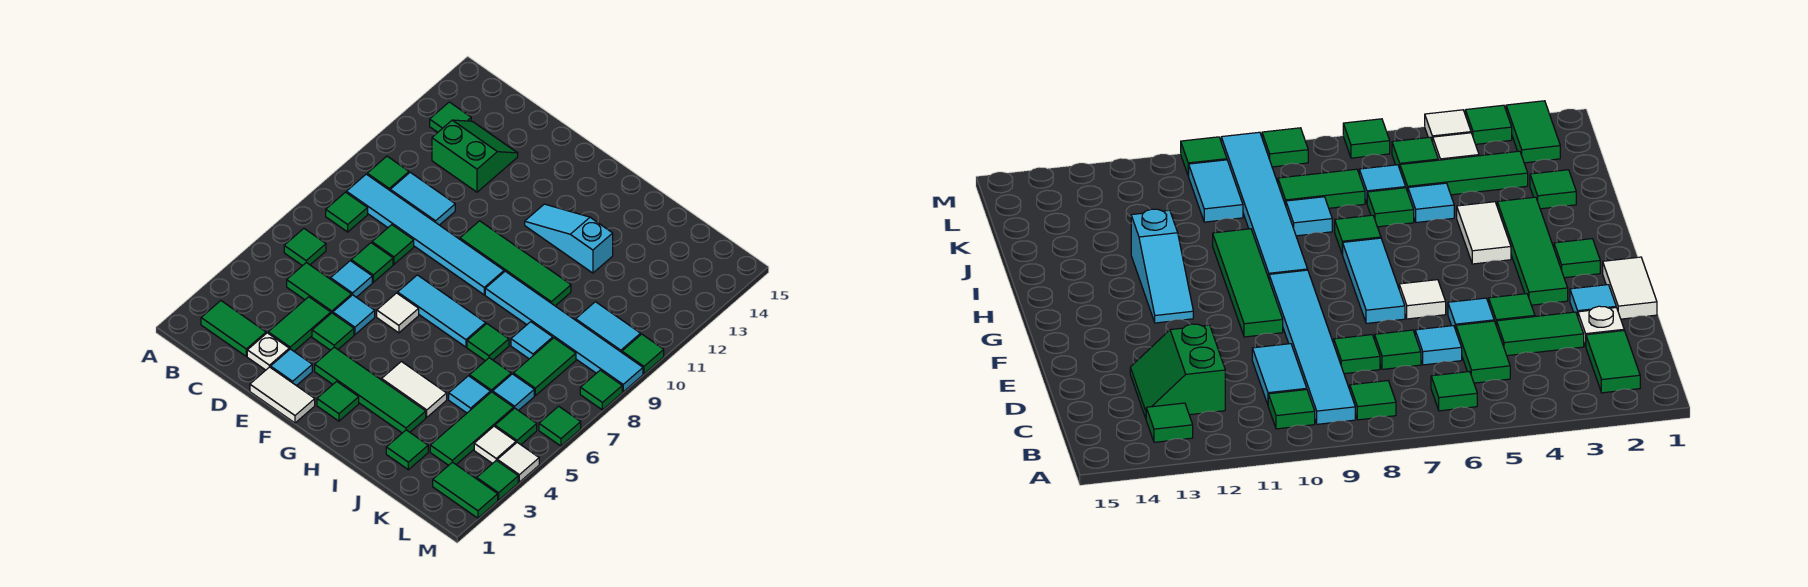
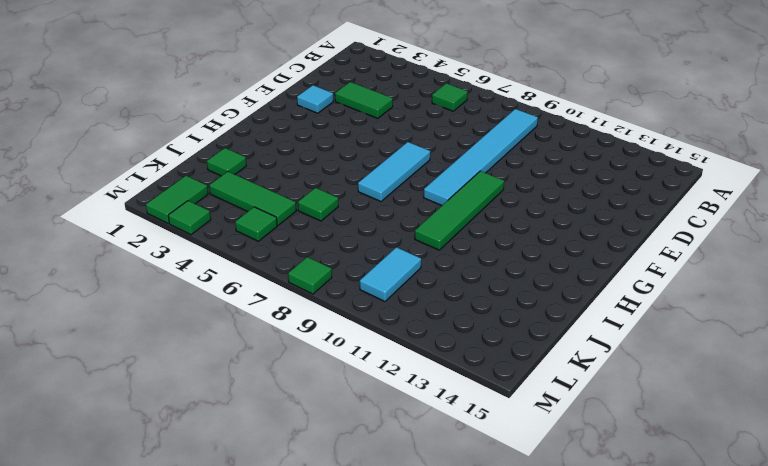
none -> green 1x2 tile [201,301,266,356]
none -> green 1x1 tile [326,192,368,232]
none -> green 1x1 tile [367,156,409,190]
none -> green 1x1 tile [430,102,471,132]

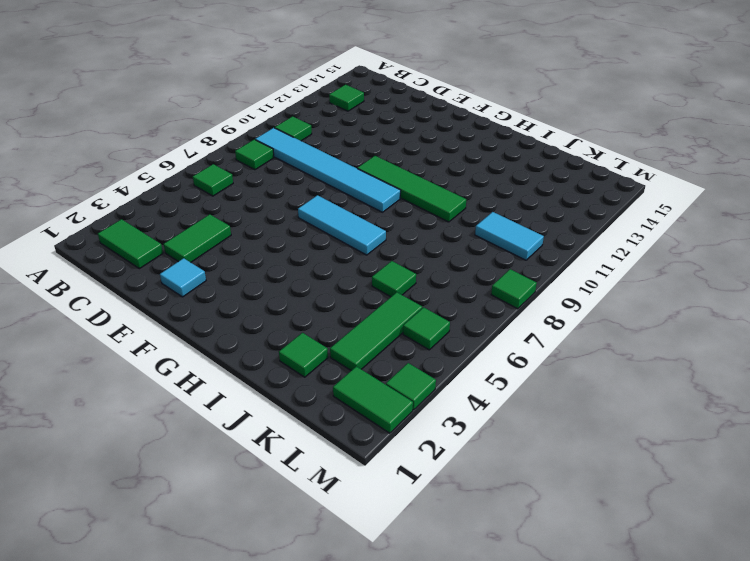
none -> green 1x2 tile [287,263,352,313]
none -> cyan 1x2 tile [390,172,455,225]
none -> green 2x2 slope [432,120,518,192]
none -> white 1x1 plate [247,333,289,370]

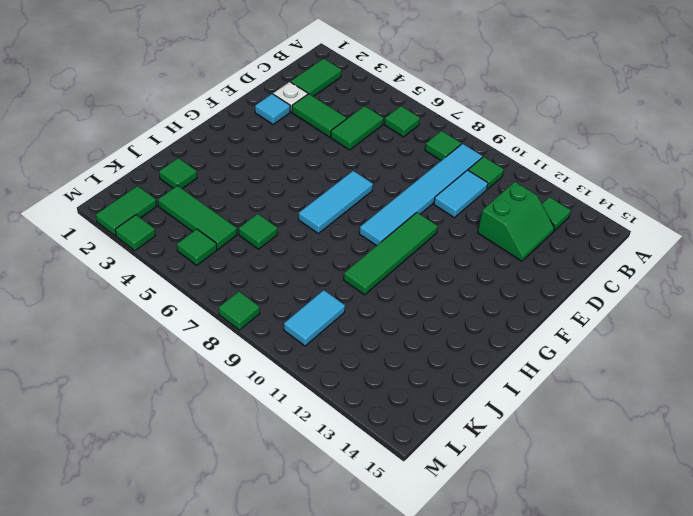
none -> cyan 1x1 tile [330,261,372,297]
none -> green 1x1 tile [351,243,393,282]
none -> green 1x1 tile [372,225,414,264]
none -> white 1x2 tile [250,367,315,423]

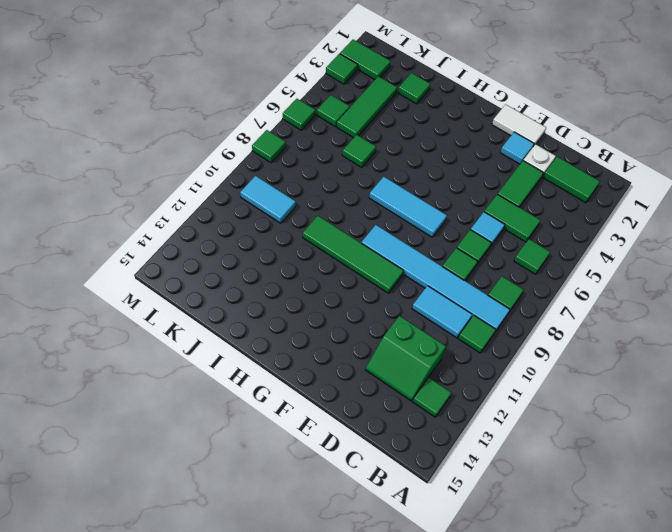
none -> green 1x1 tile [312,313,354,350]
none -> cyan 1x1 tile [333,295,375,335]
none -> green 1x4 tile [315,347,426,433]
none -> white 1x1 tile [377,293,419,333]

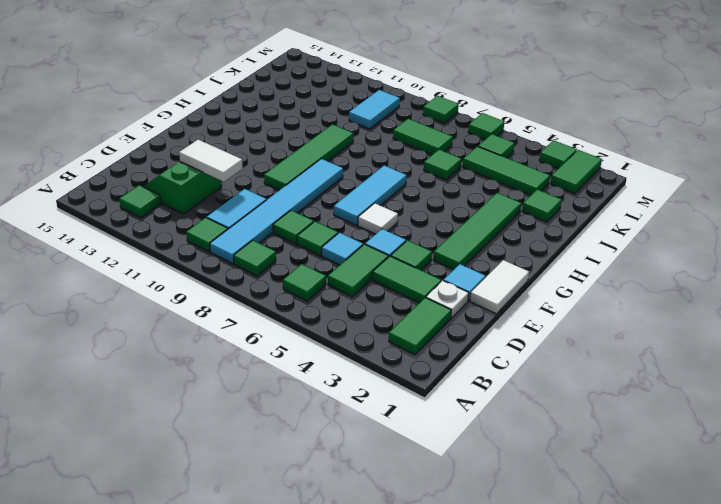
white 1x2 tile [179,140,243,182] -> white 1x2 tile turned to [382,362,447,417]
none -> green 1x1 tile [317,381,359,421]
none -> cyan 1x3 slope [525,204,613,273]
none -> cyan 1x6 tile [485,271,643,392]
none -> green 1x1 tile [467,324,509,361]

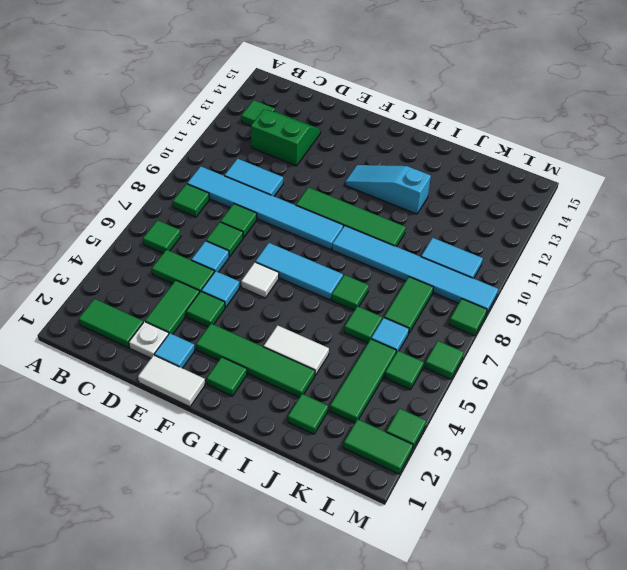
none -> green 1x1 tile [367,156,409,190]
none -> cyan 1x1 tile [449,376,490,413]
none -> cyan 1x1 tile [511,322,553,359]
none -> white 1x1 tile [474,426,516,464]

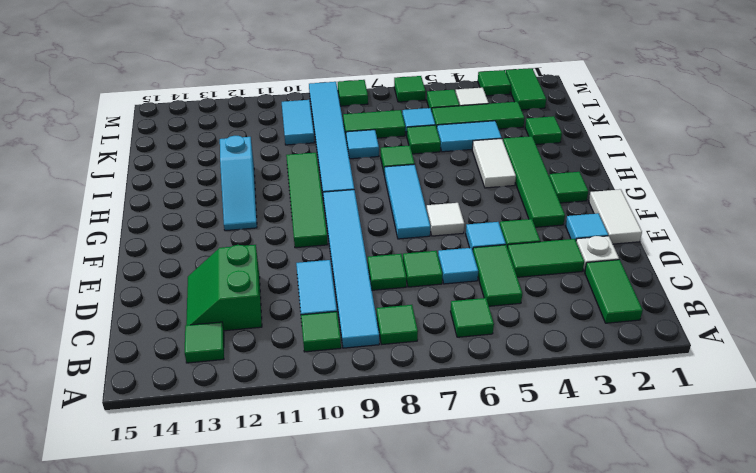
cyan 1x2 tile [437,121,502,152] -> cyan 1x1 tile [449,376,490,413]
none -> white 1x1 tile [497,442,539,482]
none -> green 1x1 tile [622,334,664,374]

